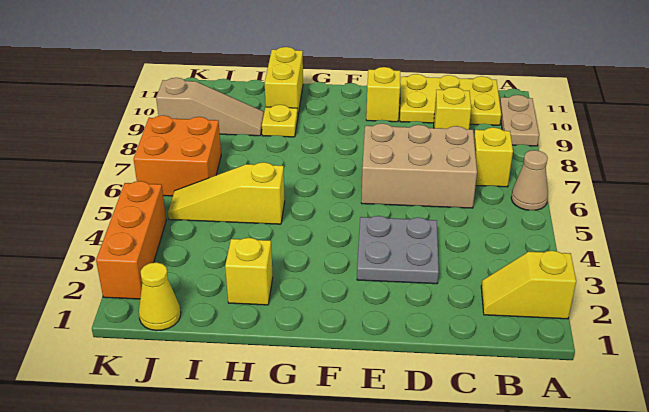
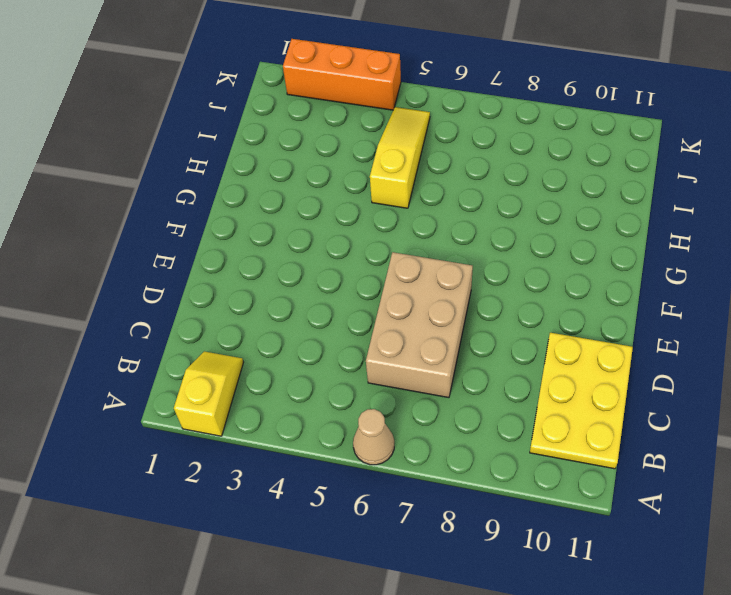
none -> tan 1x2 plate [500,95,539,146]
none -> yellow 1x1 brick [474,127,513,187]
none -> yellow 1x1 brick [434,87,471,129]

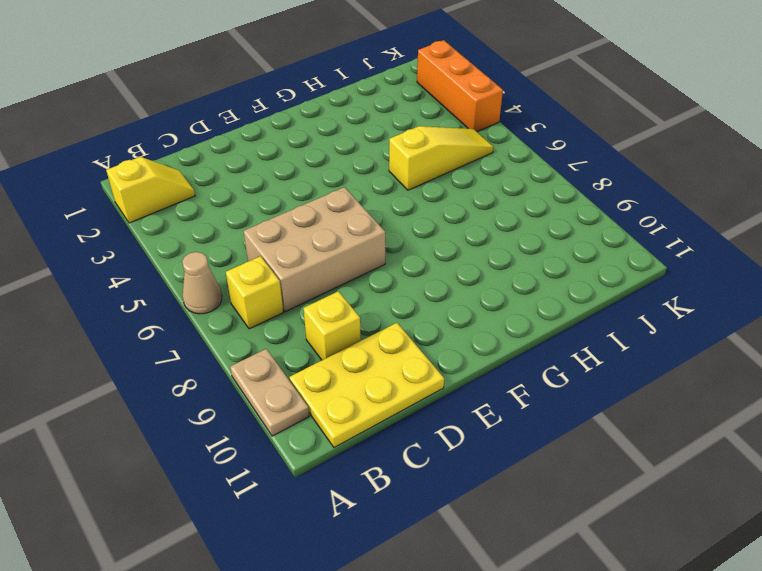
none -> grey 2x2 plate [357,216,439,284]
none -> yellow 1x1 brick [366,67,400,122]
none -> yellow 1x1 brick [225,238,273,305]

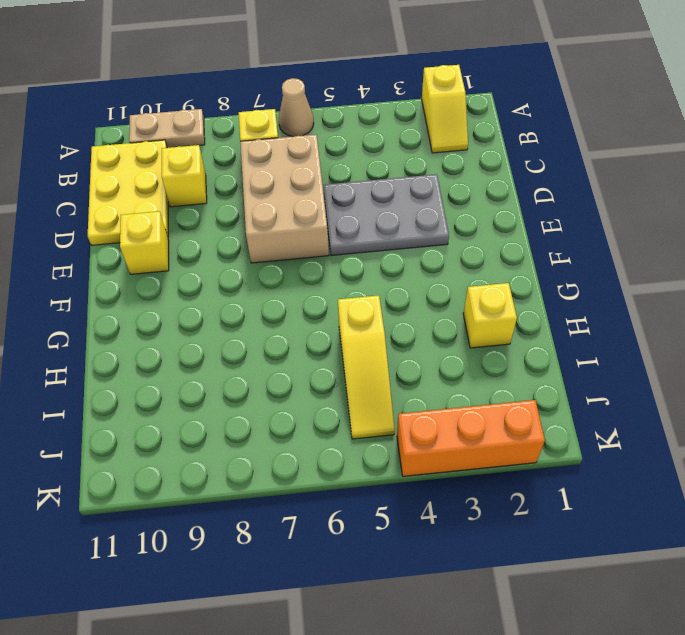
grey 2x3 plate [323,174,449,255] -> grey 2x2 plate [357,216,439,284]
none -> yellow 1x1 plate [262,105,298,137]
none -> yellow 1x2 brick [265,47,303,113]
none -> tan 1x3 slope [156,78,264,136]

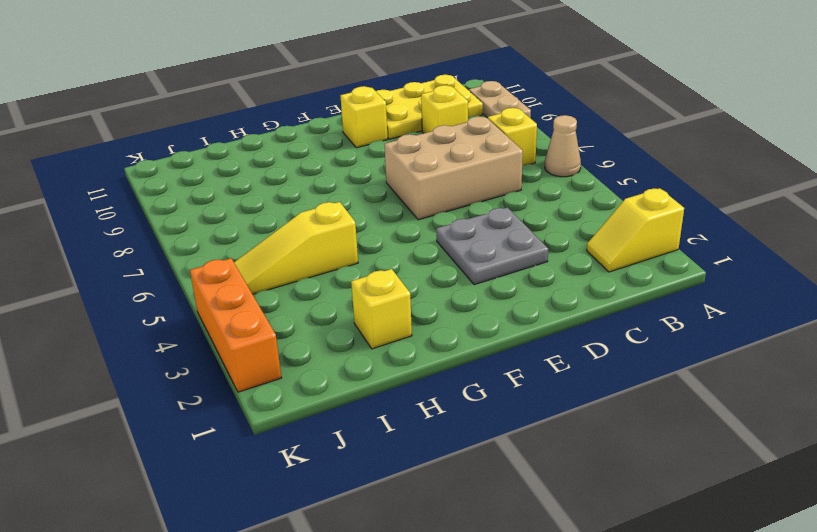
none -> yellow 1x1 plate [262,105,298,137]
none -> yellow 1x2 brick [265,47,303,113]
none -> tan 1x3 slope [156,78,264,136]

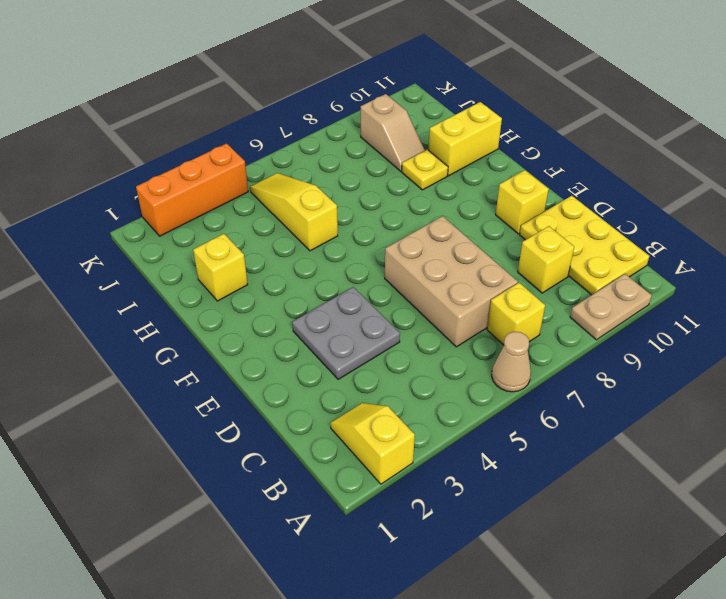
tan 1x2 slope [361,94,425,171] -> tan 1x3 slope [156,78,264,136]
none -> yellow 1x1 cone [139,262,181,331]
none -> orange 2x2 brick [134,115,221,196]

